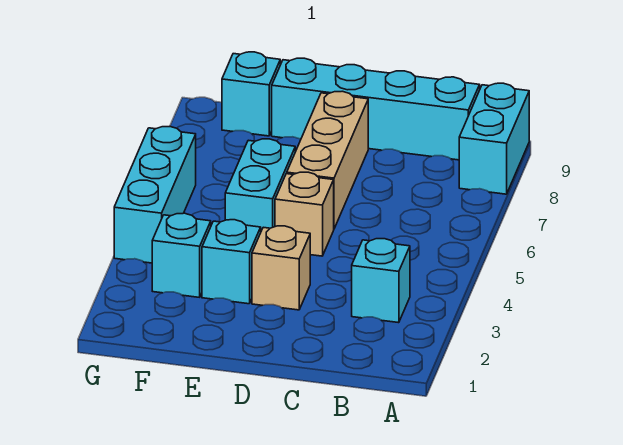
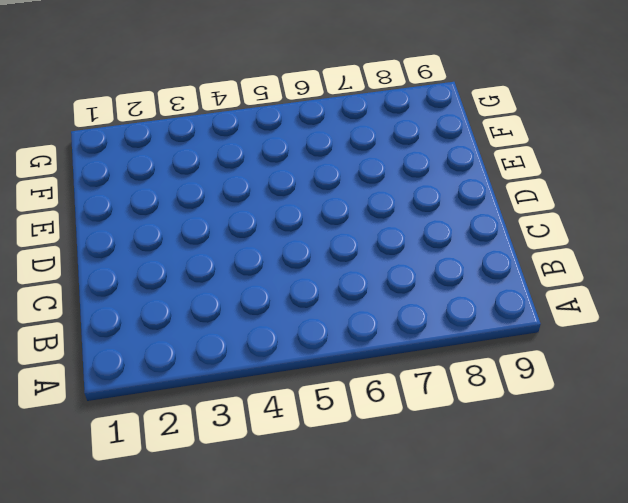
none -> cyan 1x2 brick [459,83,529,194]
none -> cyan 1x1 brick [352,239,410,323]

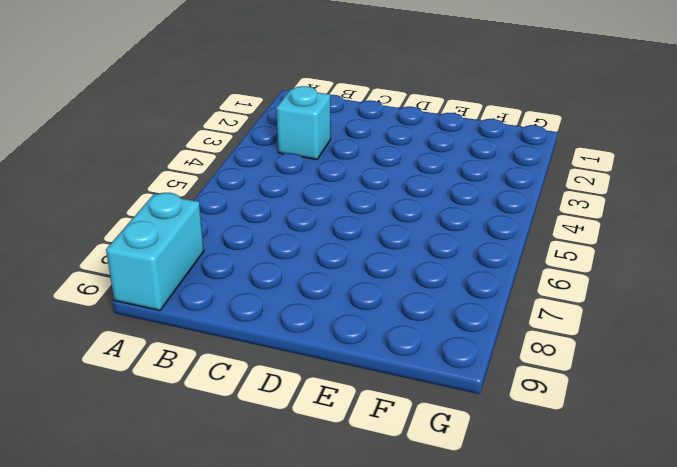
none -> cyan 1x4 brick [272,58,480,160]
none -> tan 1x1 brick [252,226,310,310]

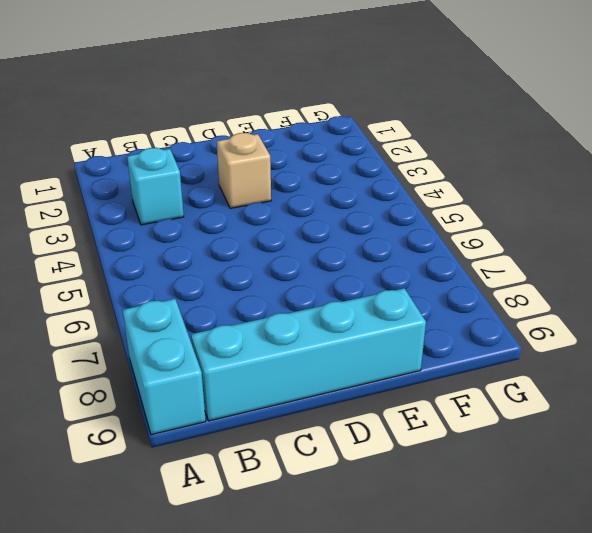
none -> tan 1x1 brick [275,172,334,256]
none -> tan 1x3 brick [287,91,368,229]

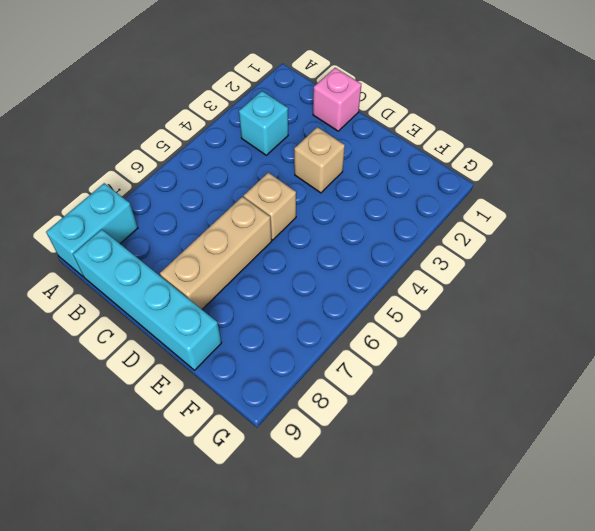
pink 1x1 brick [313,68,361,131] -> none
none -> cyan 1x1 brick [202,220,261,304]
none -> cyan 1x2 brick [225,139,295,231]

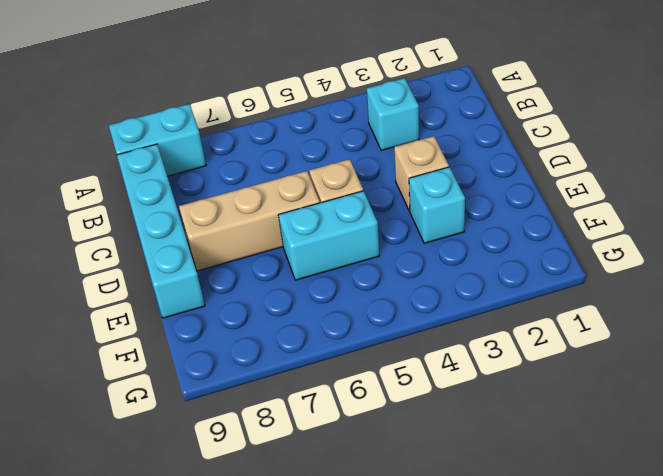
none -> cyan 1x1 brick [152,213,211,297]
none -> cyan 1x1 brick [222,52,280,136]

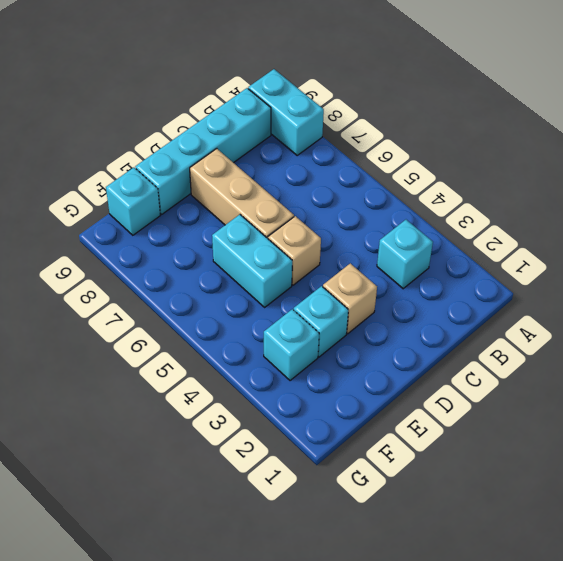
none -> cyan 1x3 brick [114,127,196,263]

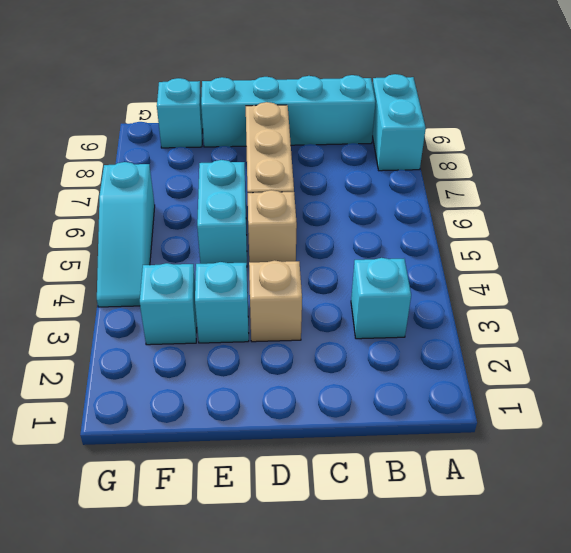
cyan 1x3 slope [97,162,155,307] -> cyan 1x3 brick [114,127,196,263]

